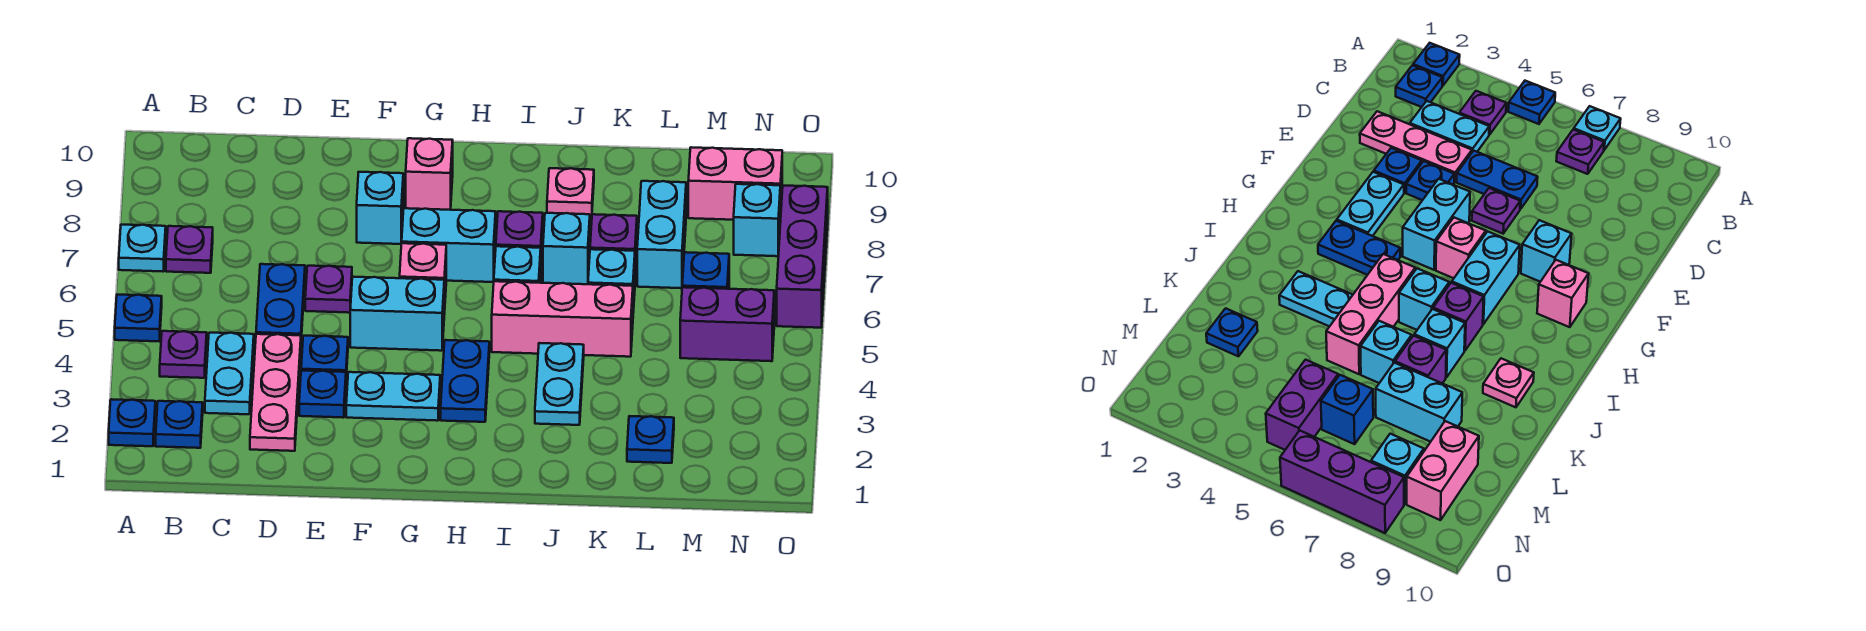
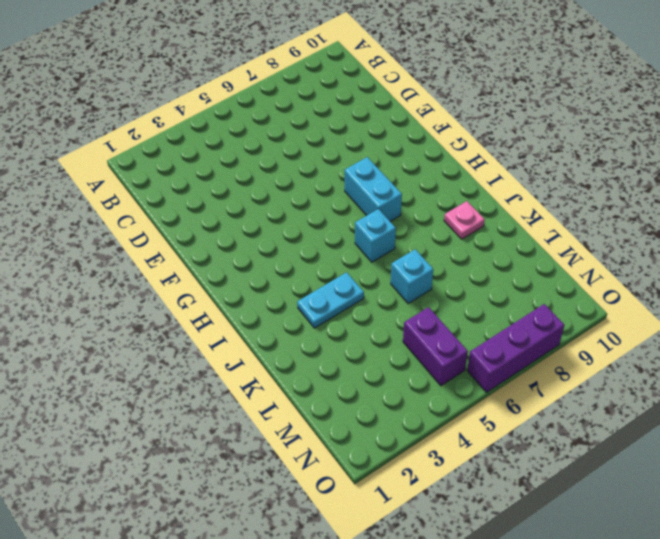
none -> blue 1x1 plate [109,399,155,446]
none -> blue 1x1 plate [115,295,162,341]
none -> cyan 1x1 plate [119,225,166,271]
none -> blue 1x1 plate [156,401,203,448]

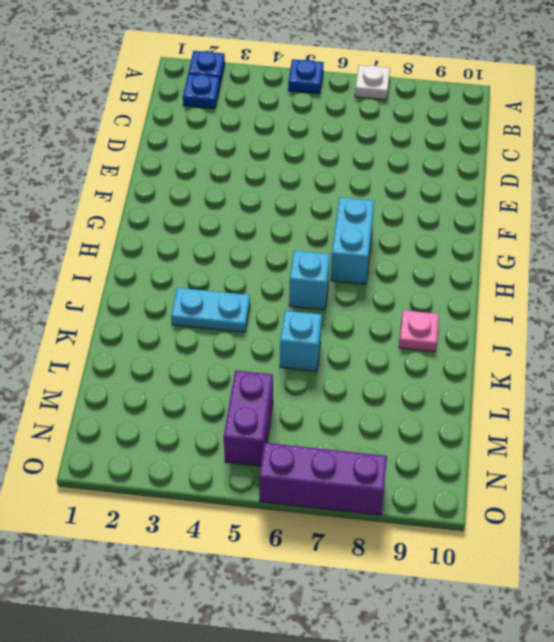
white 1x1 plate [355,65,390,100] -> cyan 1x1 plate [119,225,166,271]
none -> purple 1x1 plate [160,331,207,378]
none -> purple 1x1 plate [166,226,213,273]
none -> cyan 1x2 plate [205,333,254,414]
none -> pink 1x3 plate [250,334,301,451]

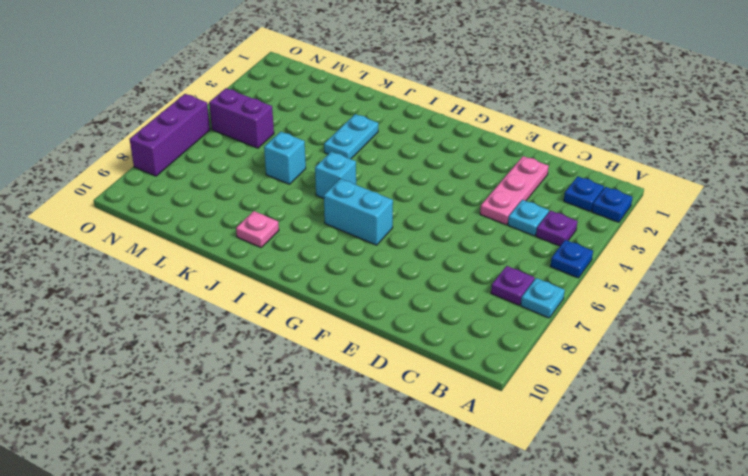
cyan 1x1 plate [508,200,549,236] -> cyan 1x2 plate [205,333,254,414]
none -> blue 1x2 plate [256,264,305,338]
none -> blue 1x1 plate [299,371,346,418]
none -> blue 1x1 plate [301,336,348,376]
none -> purple 1x1 plate [305,266,352,313]

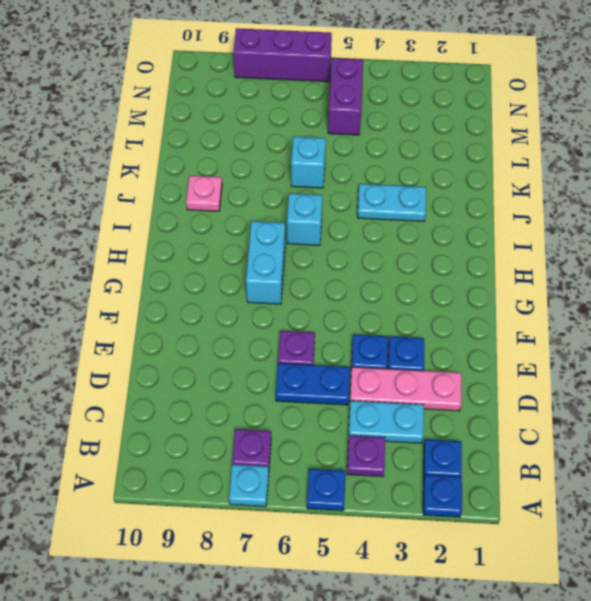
none -> cyan 1x2 plate [346,372,440,421]
none -> cyan 1x2 brick [350,277,444,351]
none -> cyan 1x1 brick [357,172,403,244]
none -> pink 1x1 brick [400,243,446,314]

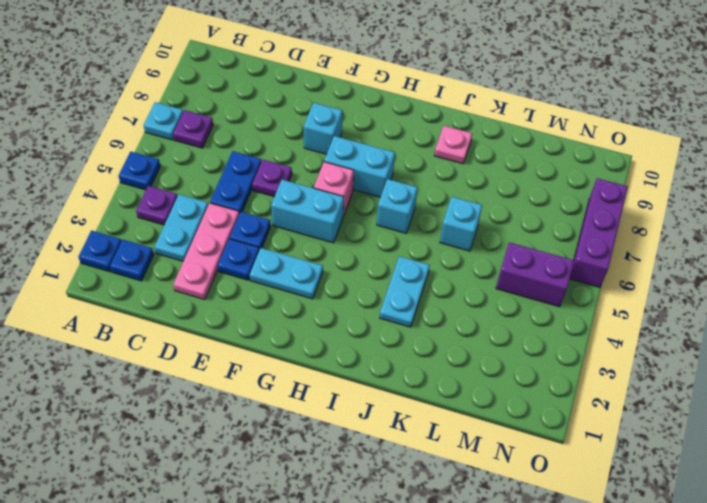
none -> pink 1x1 brick [406,138,453,210]
none -> blue 1x2 plate [441,340,489,422]
none -> pink 1x3 brick [492,281,633,357]
none -> purple 1x1 brick [496,211,543,271]

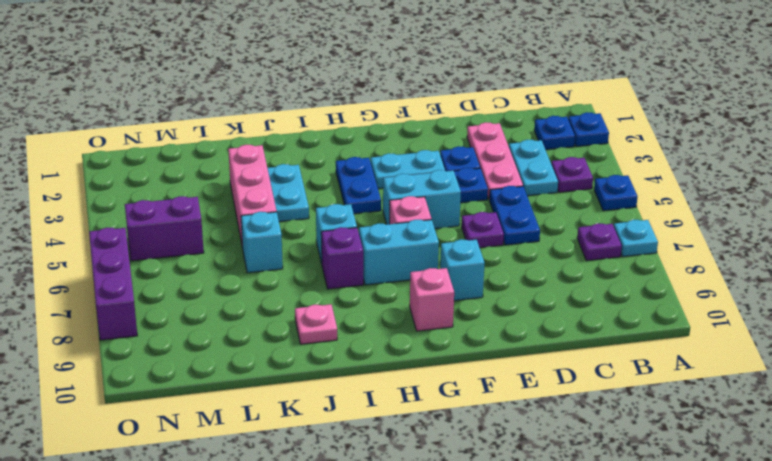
pink 1x3 brick [228,145,277,248] -> pink 1x3 brick turned to [492,281,633,357]
none -> cyan 1x1 brick [543,213,590,284]
none -> purple 1x1 brick [590,214,637,278]
none -> blue 1x1 plate [627,416,674,463]
none -> cyan 1x2 brick [637,181,686,288]

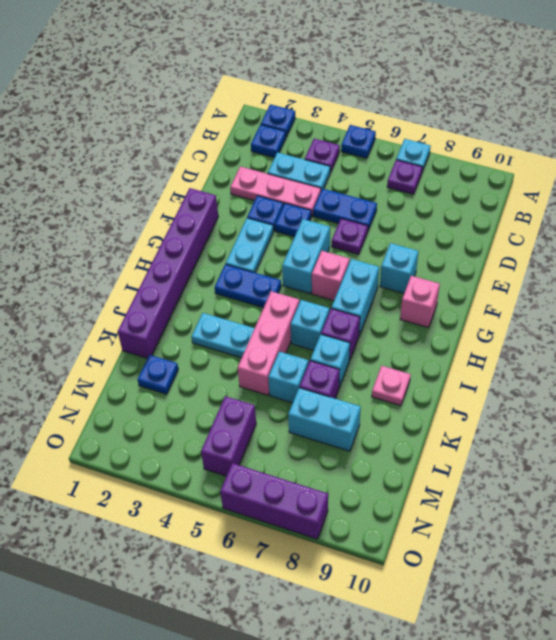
purple 1x6 brick [118,188,218,358] -> none
none -> blue 1x1 brick [682,252,729,289]
none -> pink 1x2 brick [688,147,782,221]
none -> cyan 1x1 brick [734,184,780,256]

